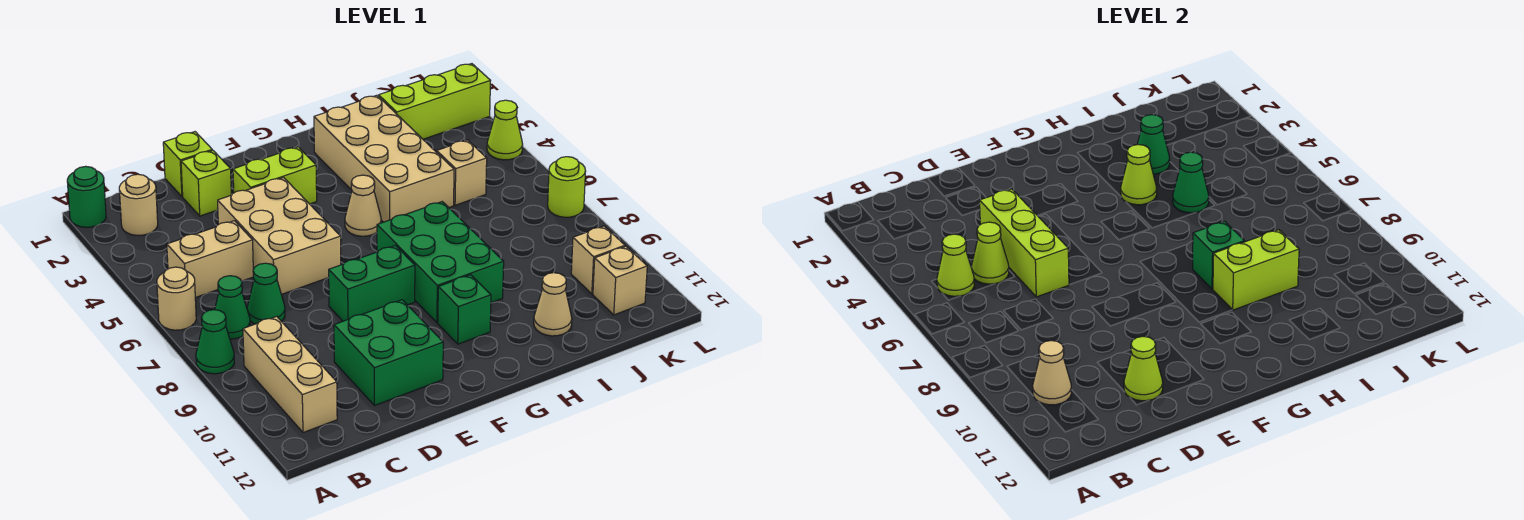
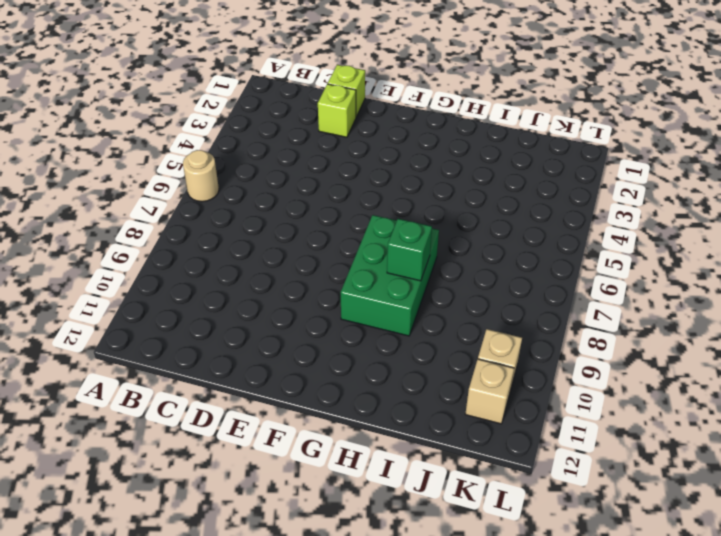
none -> green 1x1 round brick [67,166,106,227]
none -> green 1x1 cone [196,310,234,374]
none -> tan 1x1 round brick [119,174,158,235]
none -> tan 1x2 brick [167,221,253,298]

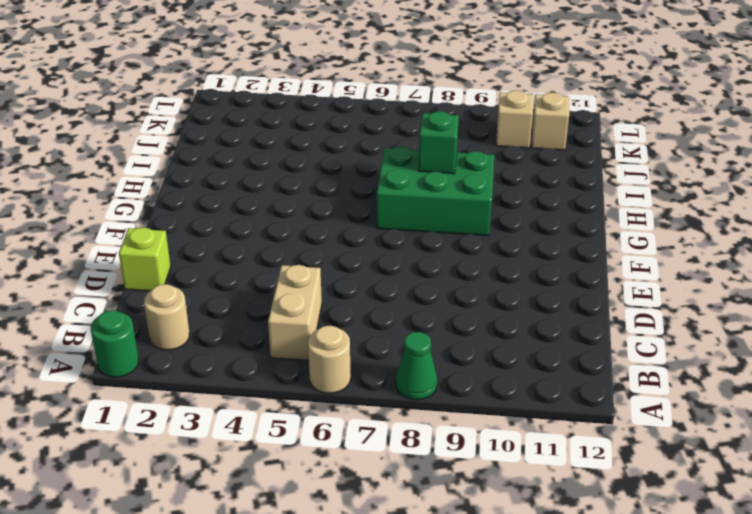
none -> green 1x1 cone [215,276,250,339]
none -> tan 1x3 brick [243,317,337,433]
none -> green 1x1 cone [247,263,285,324]
none -> lime 1x1 brick [181,150,231,216]

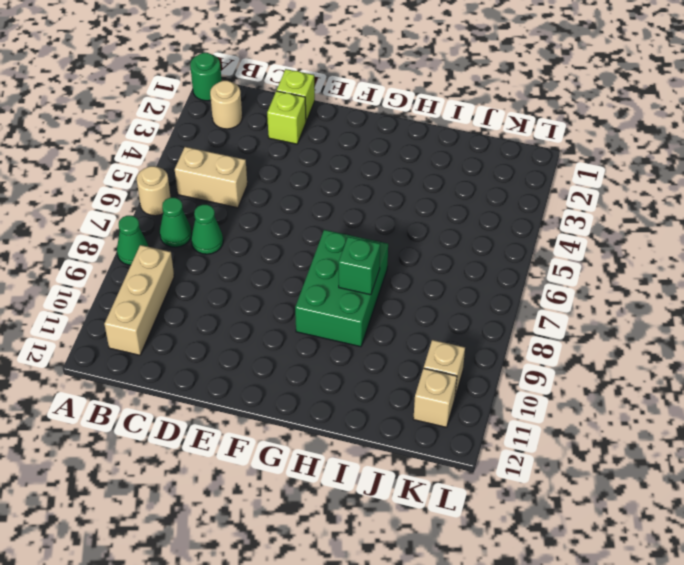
none -> tan 2x3 brick [218,178,341,295]
none -> green 2x2 brick [334,300,443,406]
none -> lime 1x2 brick [233,147,317,204]
none -> green 1x2 brick [329,246,415,321]

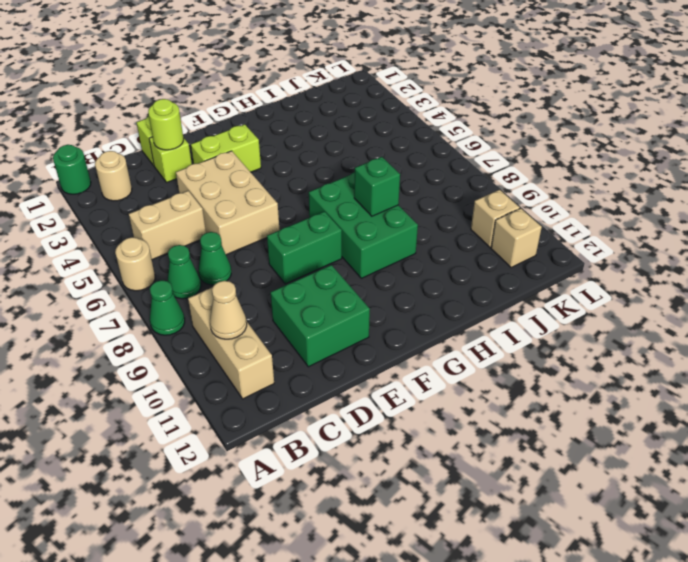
lime 1x1 round brick [148,99,184,150] -> lime 1x1 round brick moved to [548,157,586,217]
none -> tan 1x1 cone [345,175,381,236]
none -> green 1x1 brick [438,275,491,344]
none -> tan 2x4 brick [314,95,454,222]
none -> tan 1x1 cone [534,273,572,336]

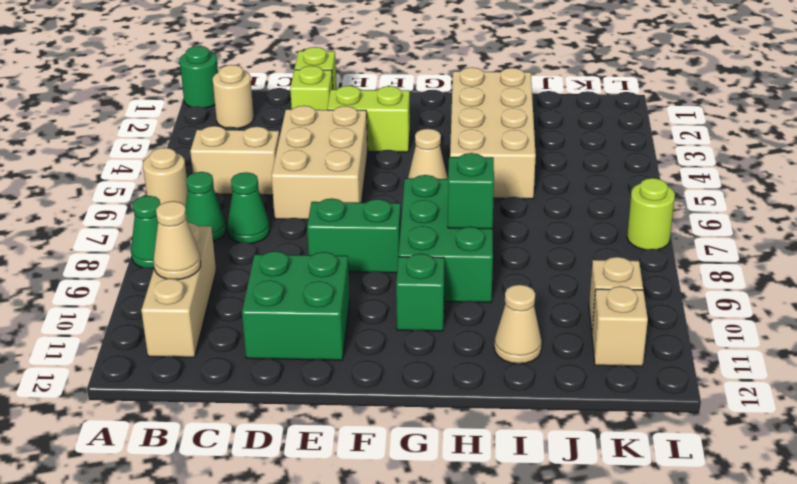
none -> lime 1x3 brick [379,64,491,139]
none -> tan 1x1 brick [437,140,487,205]
none -> lime 1x1 cone [487,100,523,160]
none -> lime 1x1 cone [937,234,974,296]

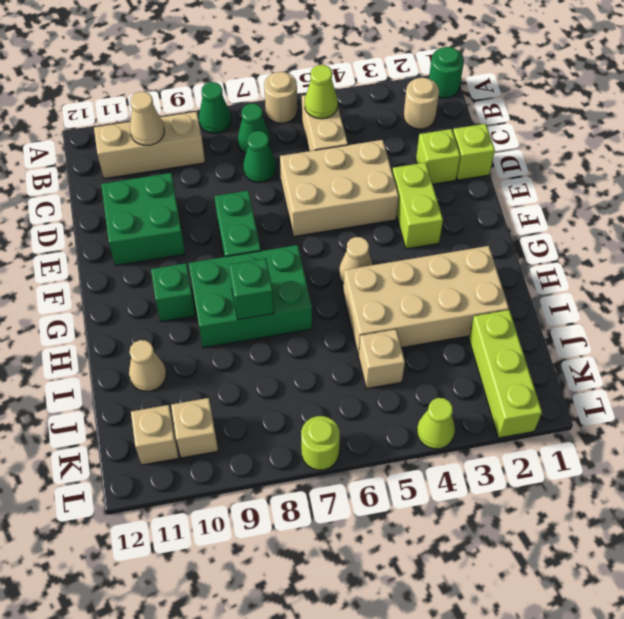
none -> lime 1x1 cone [972,222,1009,284]
none -> lime 1x3 brick [980,189,1069,297]
none -> lime 1x1 cone [1124,336,1163,401]
none -> lime 1x1 cone [1121,145,1157,205]

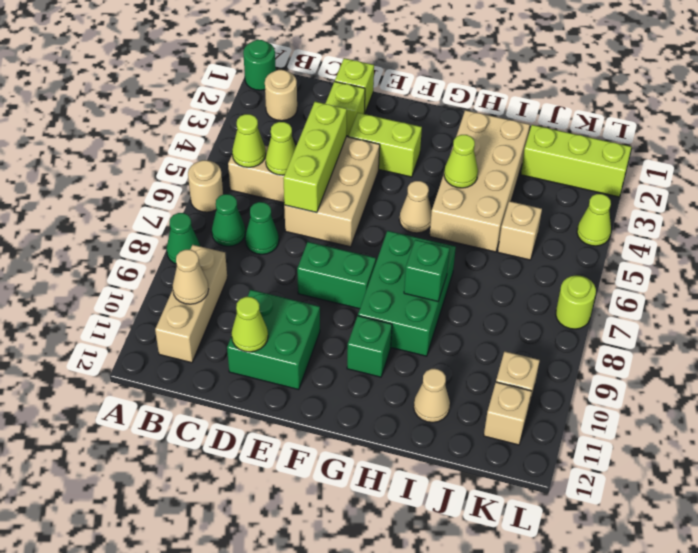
none -> lime 1x2 brick [1213,230,1299,310]
none -> green 1x1 cone [1137,115,1170,174]
none -> green 1x1 cone [1173,152,1209,213]

